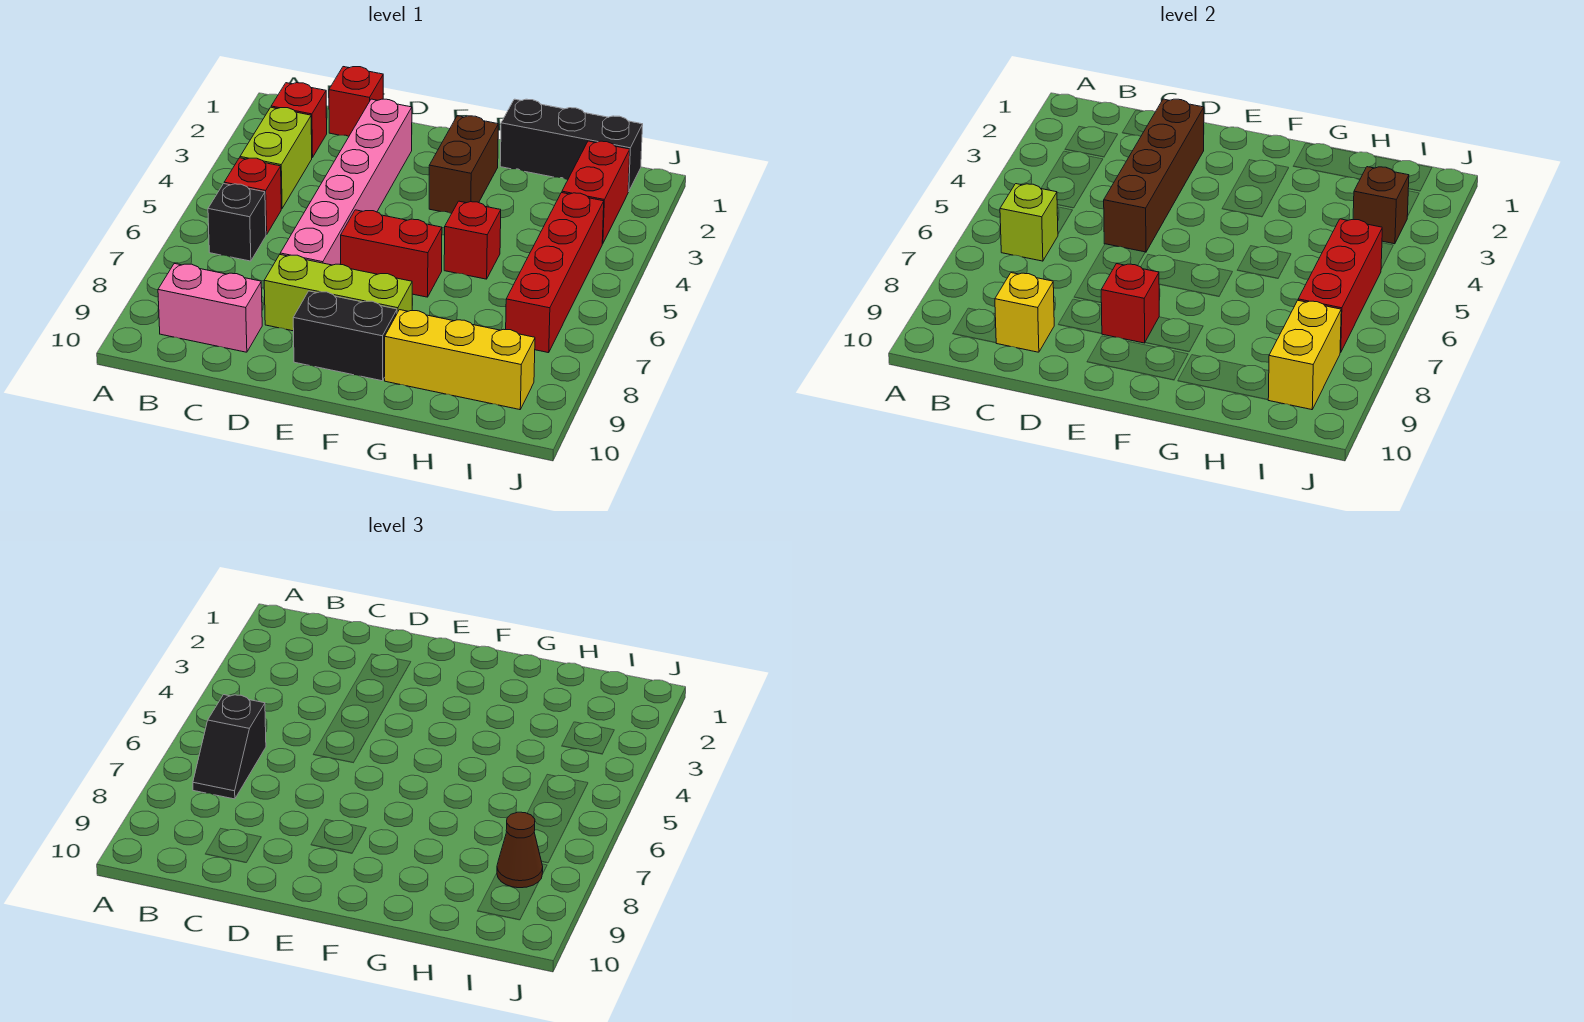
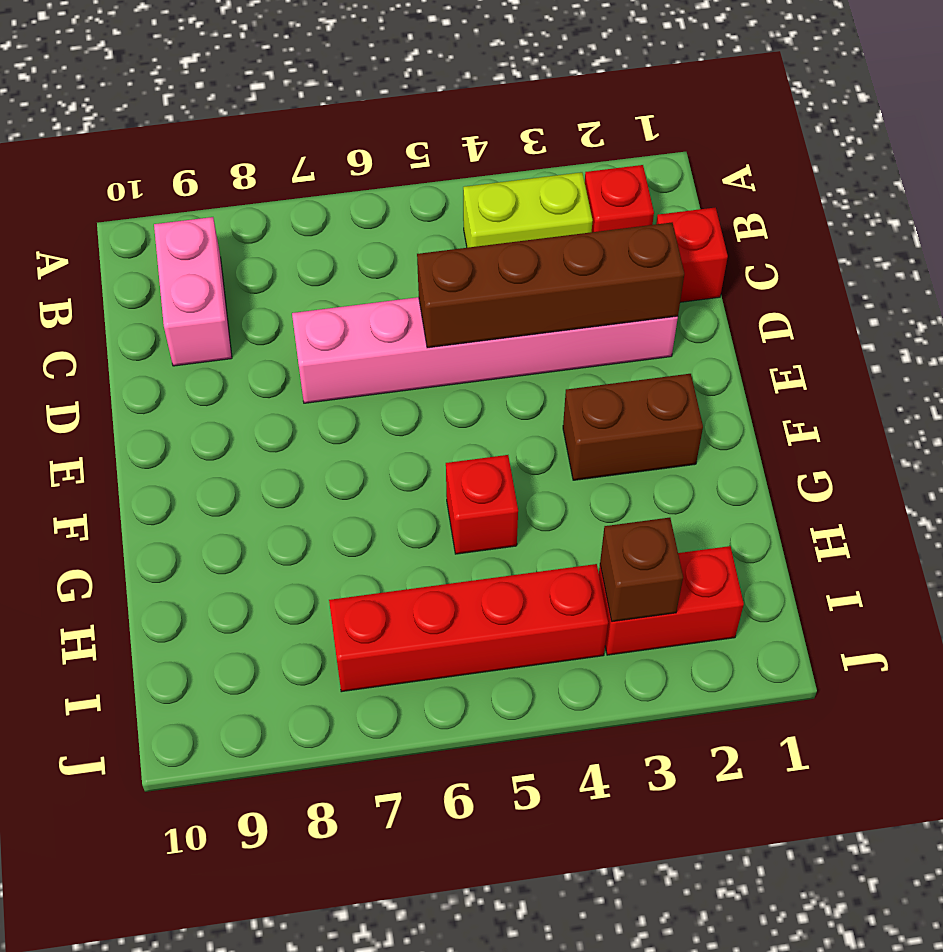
none -> red 1x1 brick [224,158,281,235]
none -> black 1x1 brick [208,184,266,261]
none -> lime 1x3 brick [264,255,412,331]

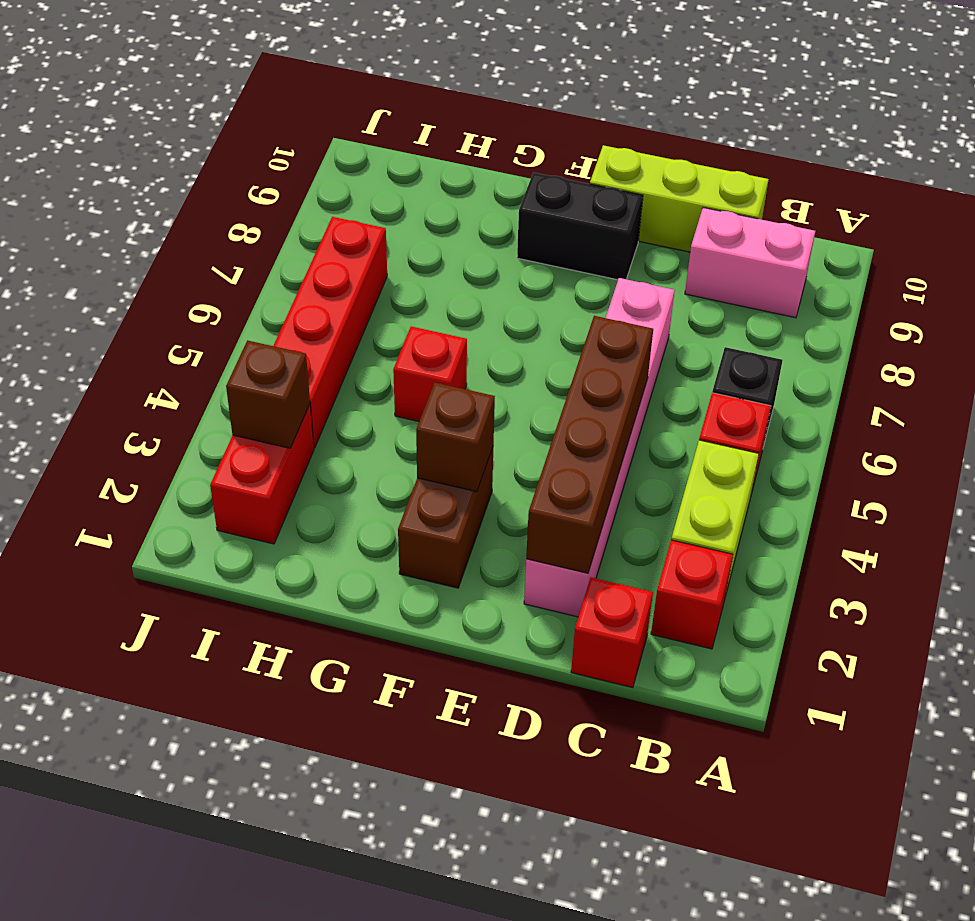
lime 1x3 brick [590,145,769,252] -> lime 1x3 brick moved to [264,255,412,331]
brown 1x1 brick [416,383,495,492] -> none
none -> red 1x2 brick [341,210,442,297]
none -> black 1x3 brick [500,99,643,191]
none -> yellow 1x3 brick [385,310,535,410]

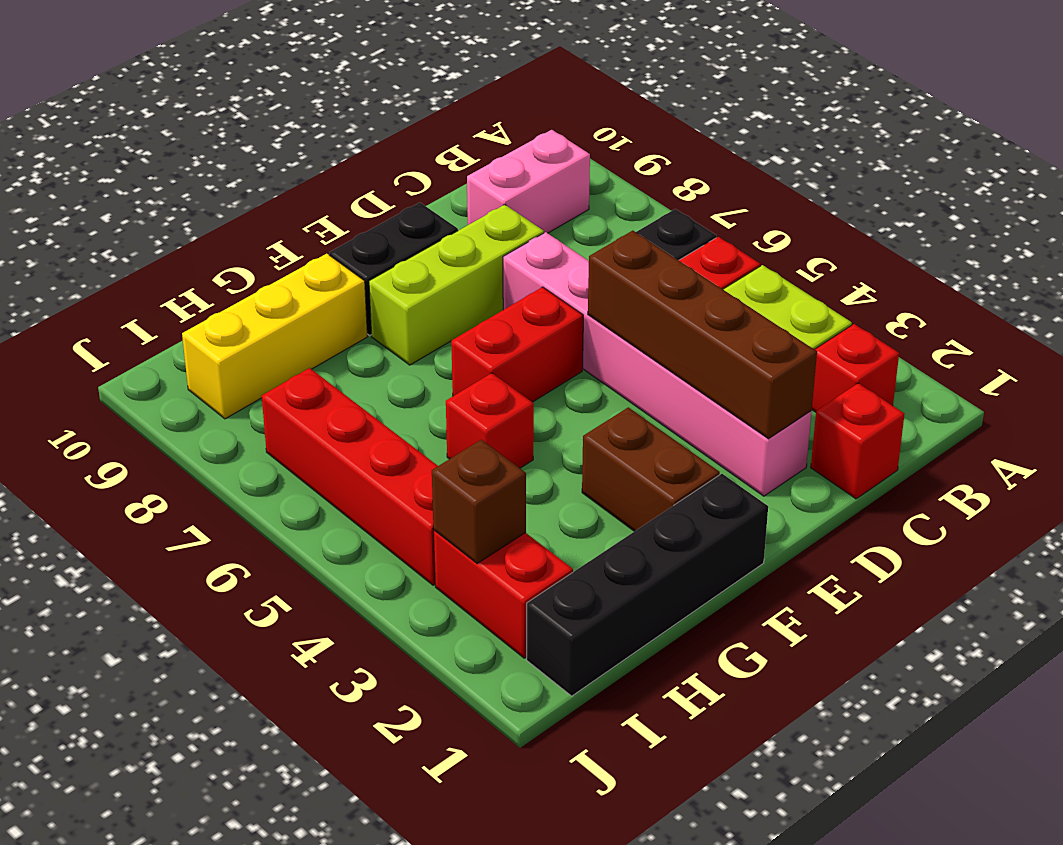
black 1x4 brick [527,474,768,696] -> black 1x3 brick [500,99,643,191]
none -> lime 1x1 brick [1000,184,1058,261]
none -> yellow 1x1 brick [995,273,1054,352]
none -> red 1x1 brick [1101,264,1159,343]

